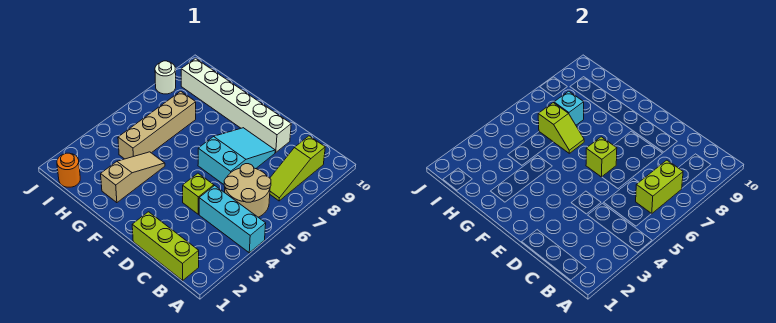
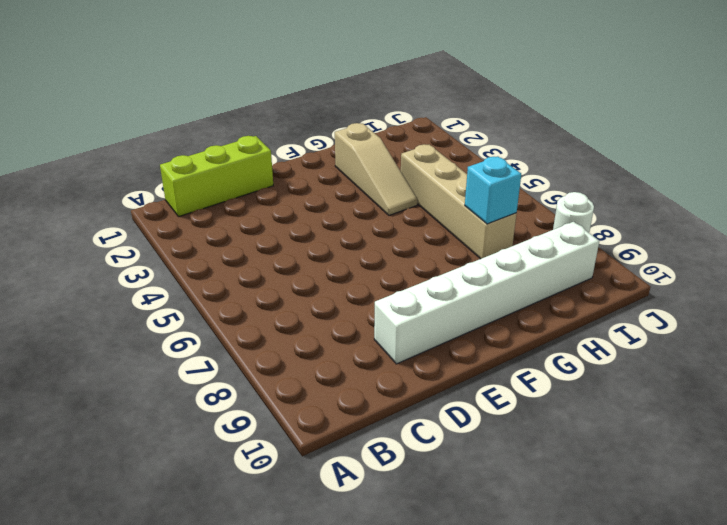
none -> cyan 1x3 brick [199,186,266,253]
none -> tan 2x2 round brick [224,164,271,217]
none -> lime 1x3 slope [270,136,325,201]

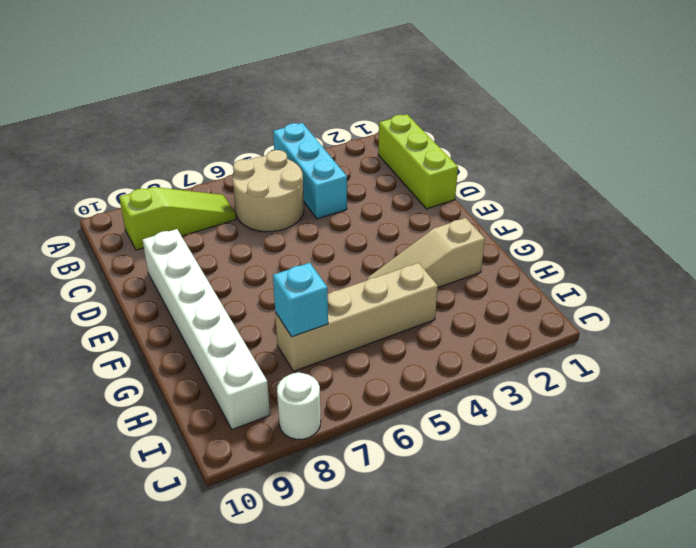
none -> lime 1x1 brick [183,173,214,214]
none -> cyan 2x3 slope [198,128,275,184]
none -> orange 1x1 round brick [57,153,80,187]

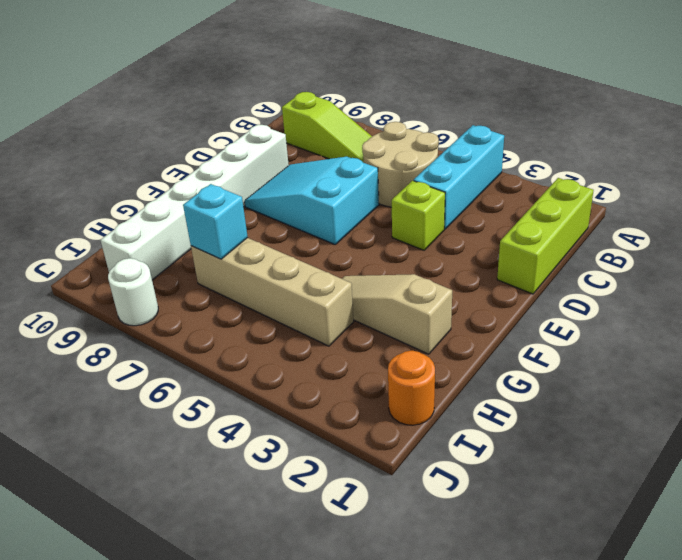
none -> lime 1x2 brick [636,160,683,214]
none -> lime 1x1 brick [586,137,617,177]
none -> lime 1x2 slope [538,103,584,153]

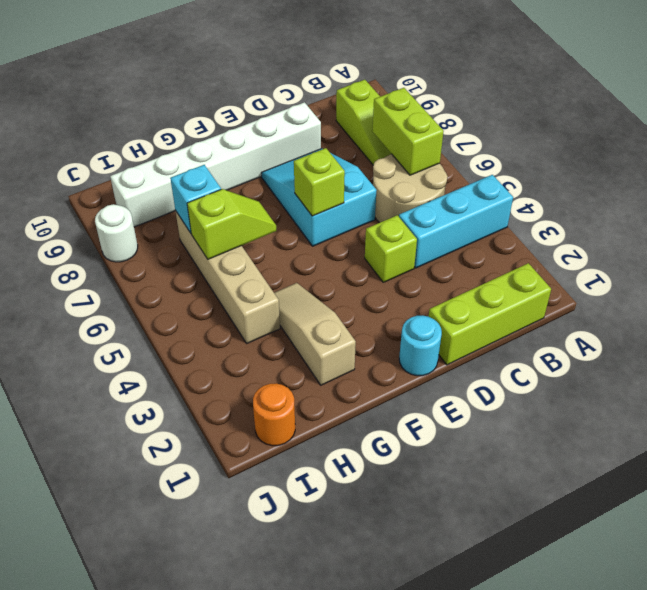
cyan 1x1 round brick [399,315,442,376] -> none

